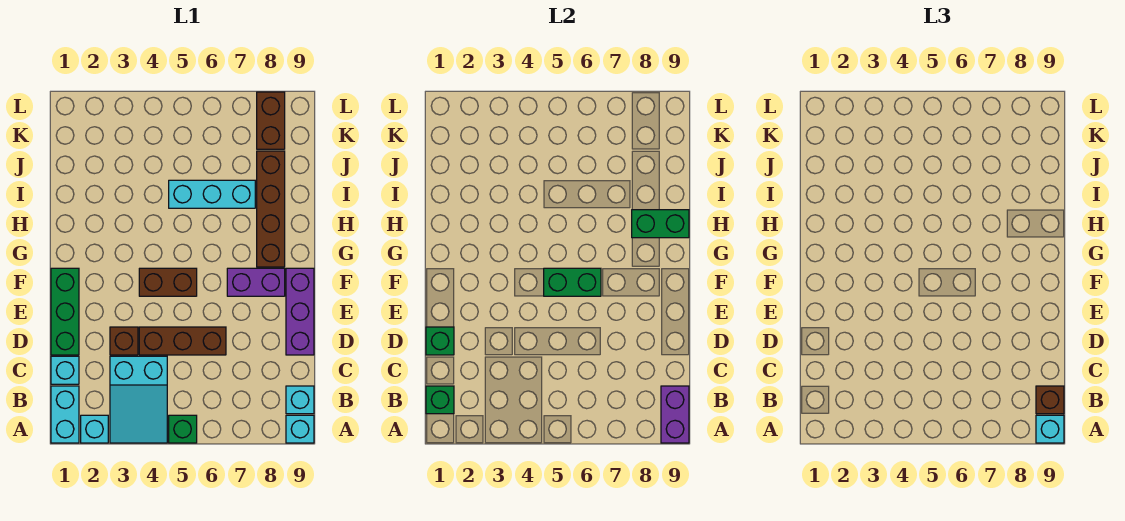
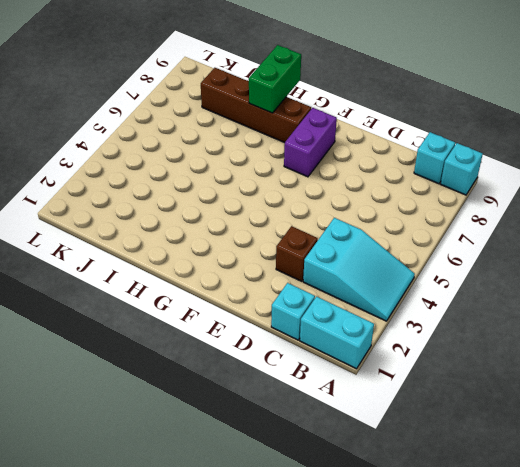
none -> cyan 1x1 brick [81,415,108,443]
none -> green 1x1 brick [169,415,197,443]
none -> green 1x3 brick [51,268,79,355]

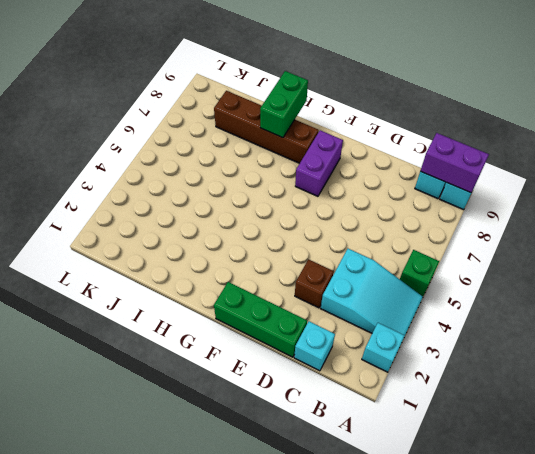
none -> cyan 1x2 brick [51,386,79,443]
none -> brown 1x3 brick [139,327,226,355]
none -> purple 1x3 brick [286,268,314,355]

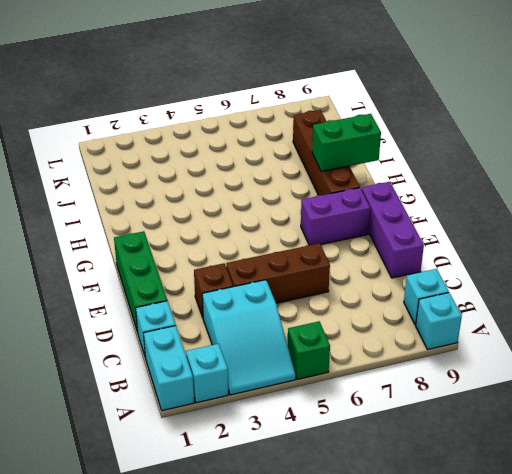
none -> brown 1x2 brick [139,268,197,296]
none -> cyan 1x3 brick [169,180,255,208]
none -> brown 1x2 brick [257,92,285,149]

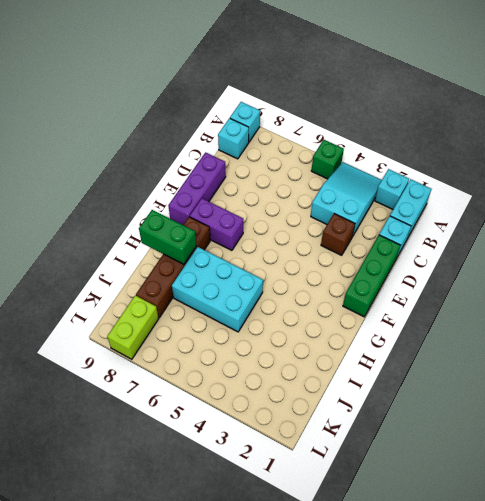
cyan 2x3 brick [172,247,263,332] -> cyan 1x3 brick [169,180,255,208]
lime 1x2 brick [107,295,159,359] -> brown 1x2 brick [257,92,285,149]
none -> brown 1x3 brick [139,327,226,355]
none -> brown 1x2 brick [139,268,197,296]
none -> purple 1x2 brick [661,386,689,443]

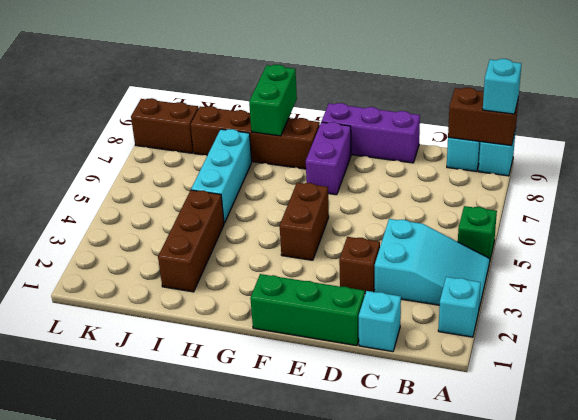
brown 1x2 brick [448,88,519,146] -> purple 1x2 brick [661,386,689,443]
brown 1x3 brick [158,190,224,292] -> brown 1x3 brick moved to [139,327,226,355]
none -> cyan 1x2 brick [51,386,79,443]
none -> green 1x1 brick [426,386,454,414]
none -> green 1x1 brick [426,327,454,355]

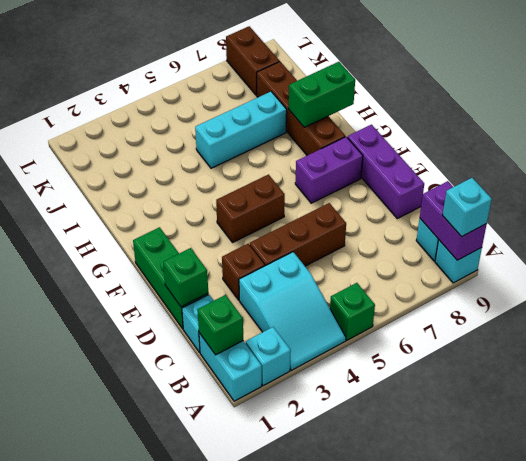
none -> green 1x2 brick [544,268,601,296]
none -> brown 1x1 brick [1036,386,1064,414]

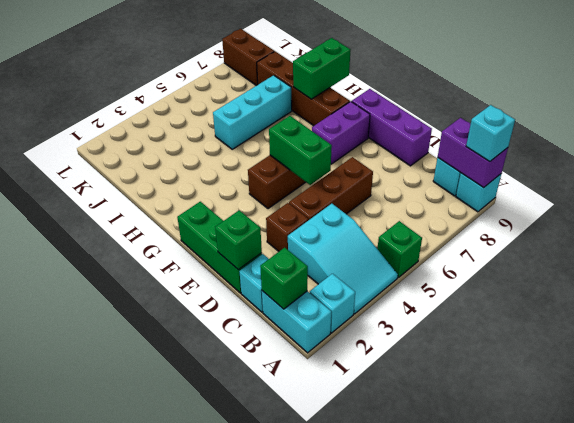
green 1x2 brick [269,116,332,185] -> green 1x2 brick turned to [544,268,601,296]
none -> brown 1x1 brick [1036,386,1064,414]

